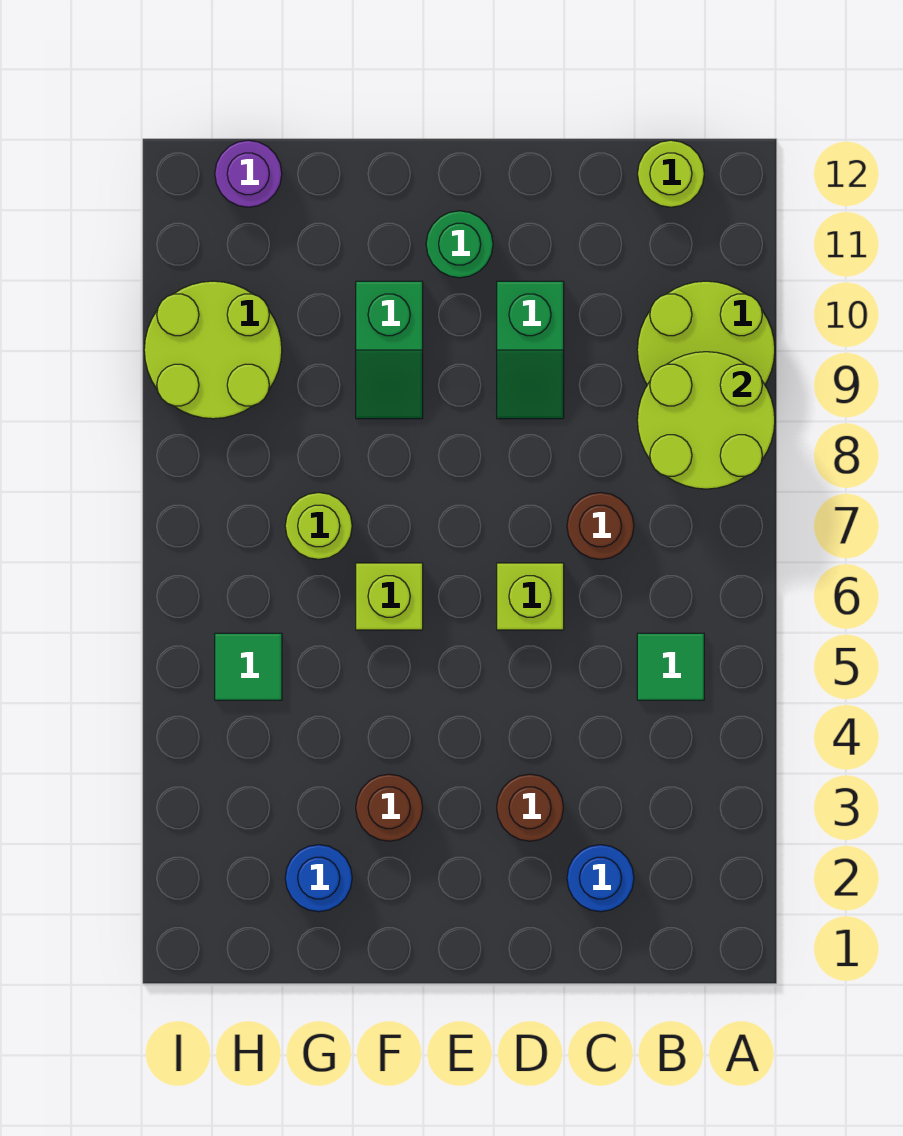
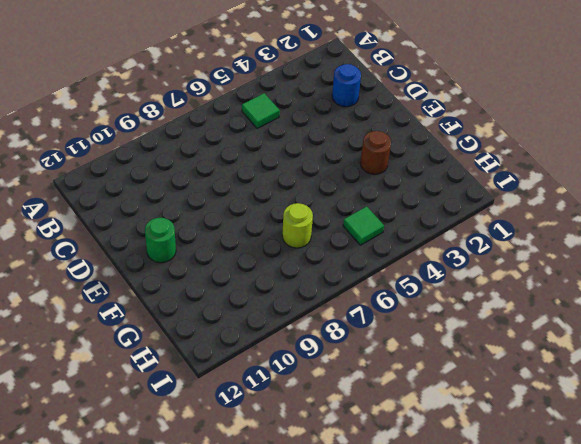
none -> lime 2x2 round brick [637,281,775,385]
none -> lime 1x1 round brick [637,140,704,207]
none -> brown 1x1 round brick [567,493,634,559]

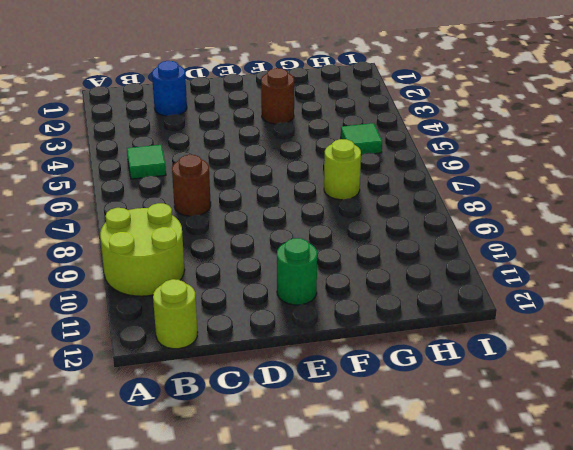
none -> brown 1x1 round brick [497,774,564,841]
none -> lime 1x1 brick [497,563,564,630]
none -> green 1x2 slope [497,281,564,419]

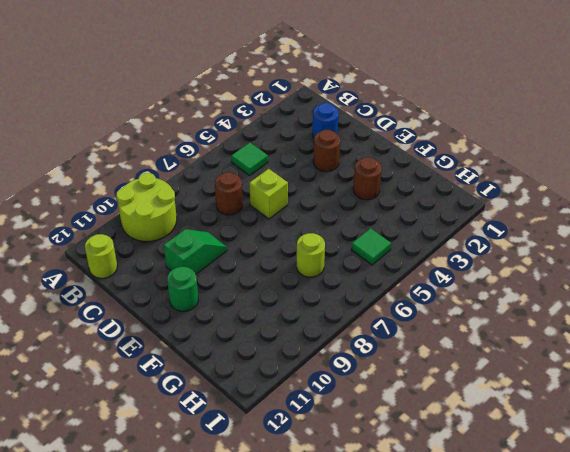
none -> lime 1x1 brick [356,563,423,630]
none -> green 1x2 slope [356,281,423,419]
none -> blue 1x1 round brick [285,845,352,912]

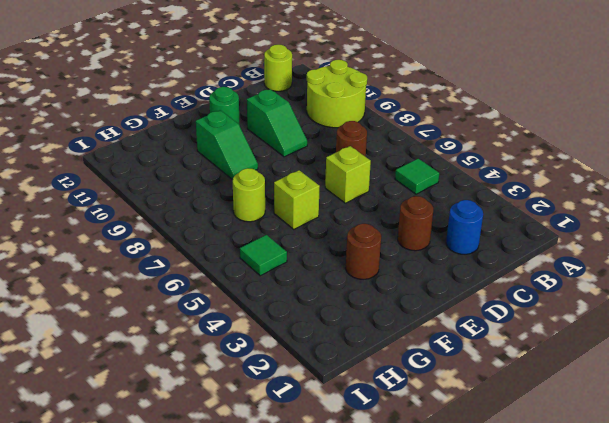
none -> blue 1x1 round brick [285,845,352,912]
none -> lime 2x2 round brick [144,281,282,419]
none -> purple 1x1 round brick [215,140,282,207]

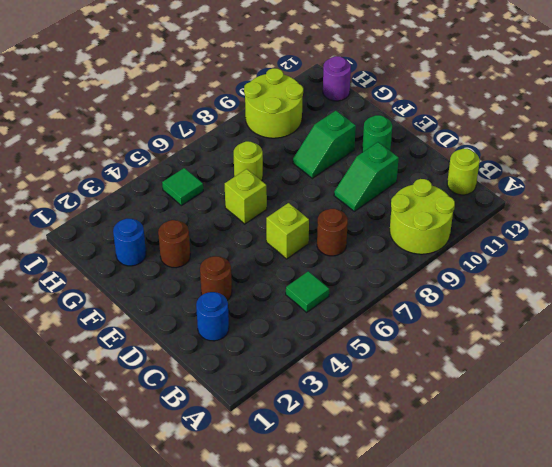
none -> lime 2x2 round brick [637,352,775,489]

